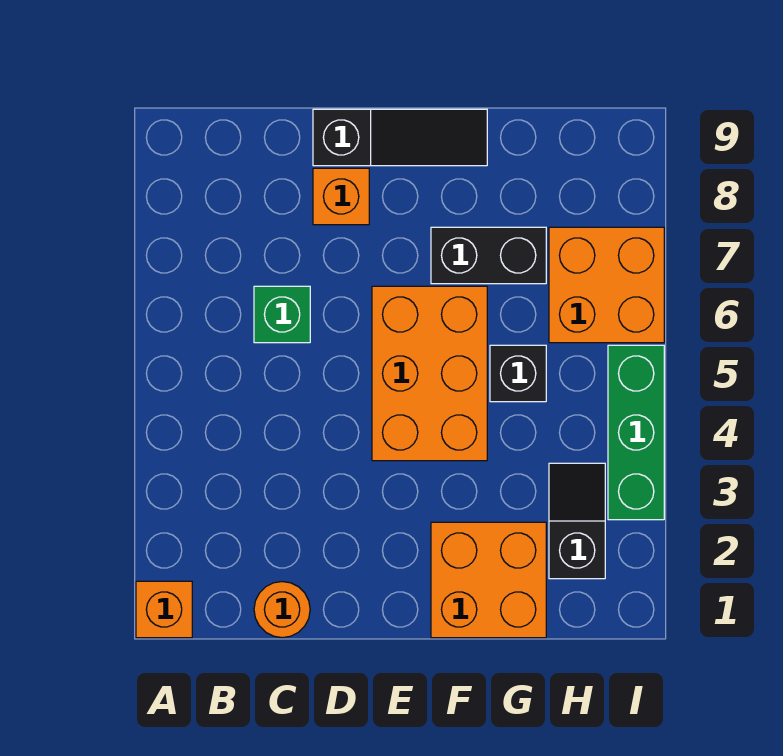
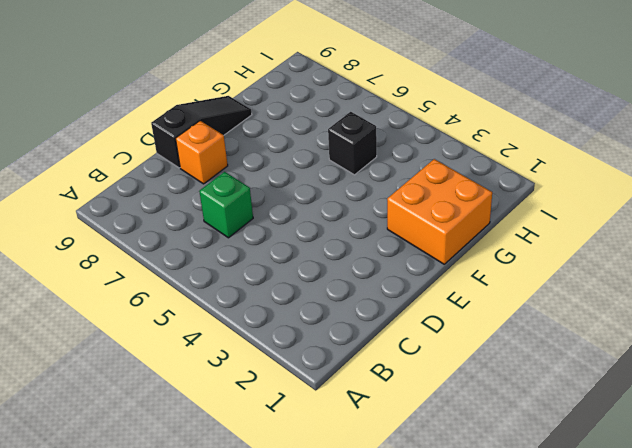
none -> orange 1x1 brick [136,581,192,638]
none -> orange 1x1 round brick [254,582,310,638]
none -> orange 2x3 brick [372,286,487,461]

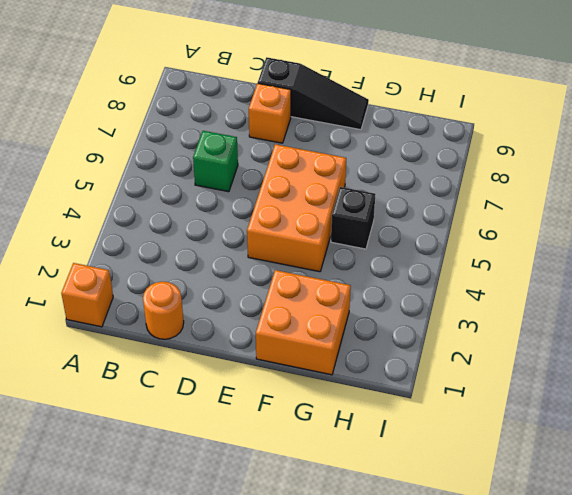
none -> black 1x2 brick [431,227,546,284]
none -> black 1x2 slope [549,463,605,579]
none -> orange 2x2 brick [549,227,664,343]

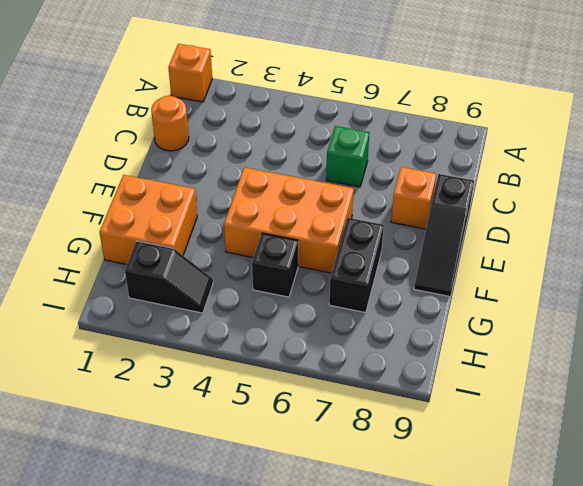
none -> orange 2x2 brick [549,227,664,343]
none -> green 1x3 brick [608,345,664,520]

